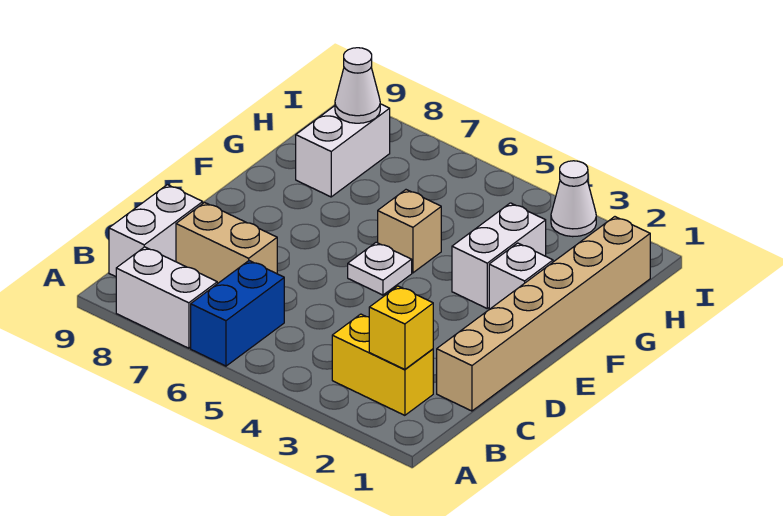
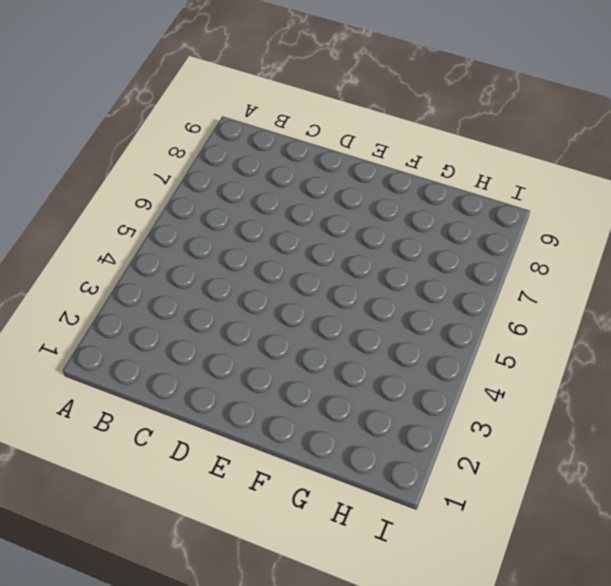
none -> blue 1x2 brick [191,261,284,366]
none -> white 1x2 brick [116,247,217,348]
none -> yellow 1x2 brick [332,314,433,415]

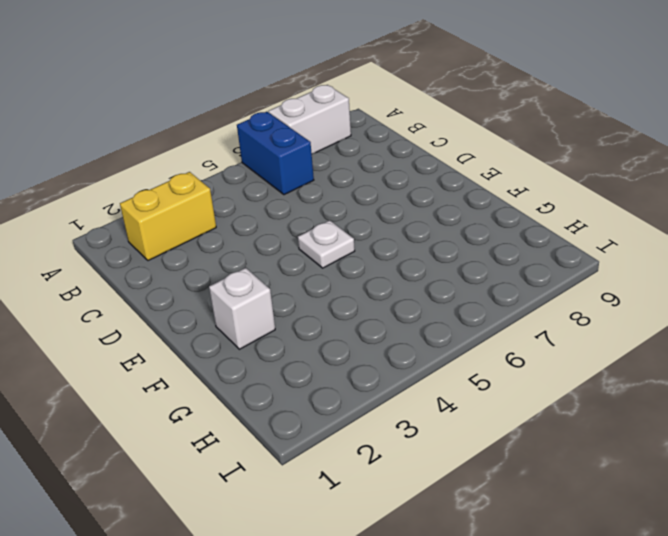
none -> white 1x2 brick [109,185,203,277]
none -> tan 1x6 brick [437,217,650,411]
none -> tan 1x2 brick [176,203,277,284]

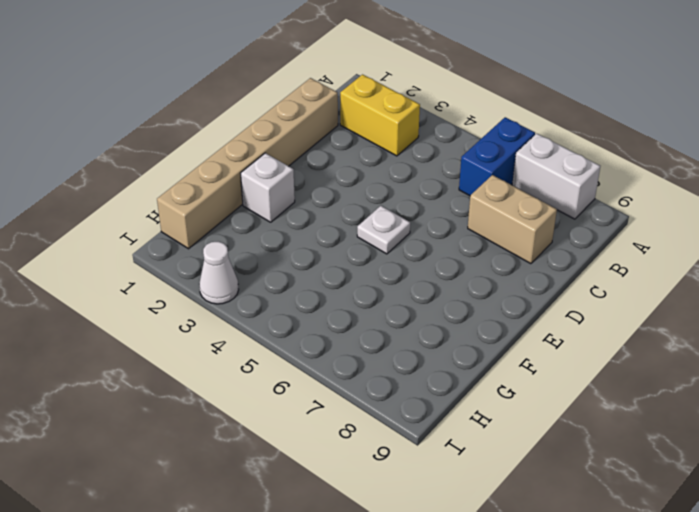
none -> white 1x2 brick [109,185,203,277]
none -> white 1x2 brick [452,203,546,308]
none -> tan 1x1 brick [378,190,441,273]

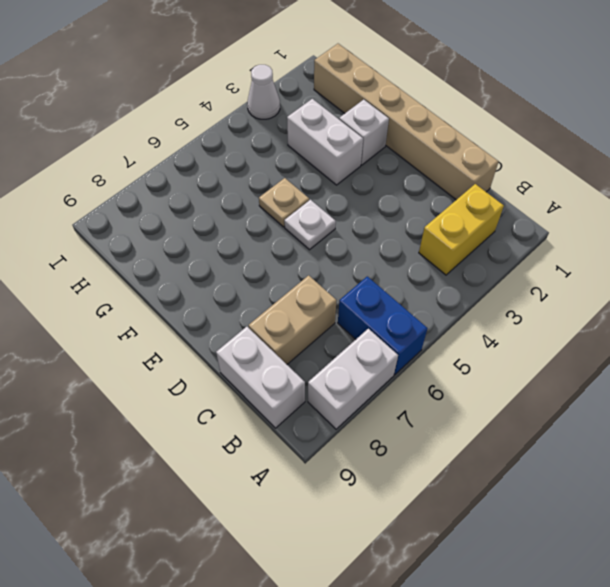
tan 1x1 plate [259,178,309,227] -> tan 1x1 brick [378,190,441,273]
none -> white 1x2 brick [296,104,390,197]
none -> yellow 1x1 brick [369,286,433,369]
none -> white 1x1 cone [335,48,380,123]

